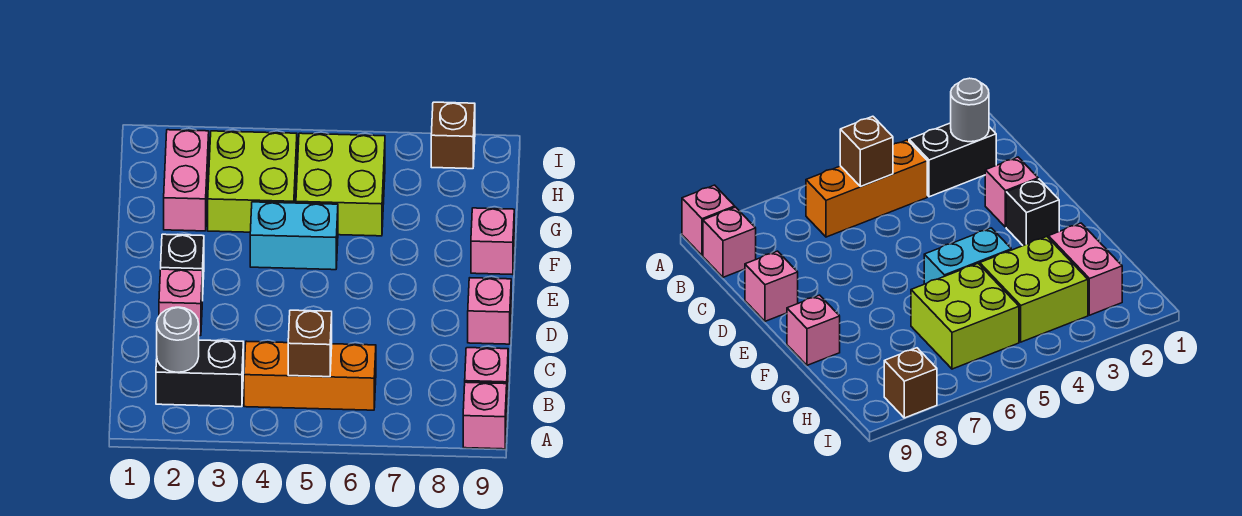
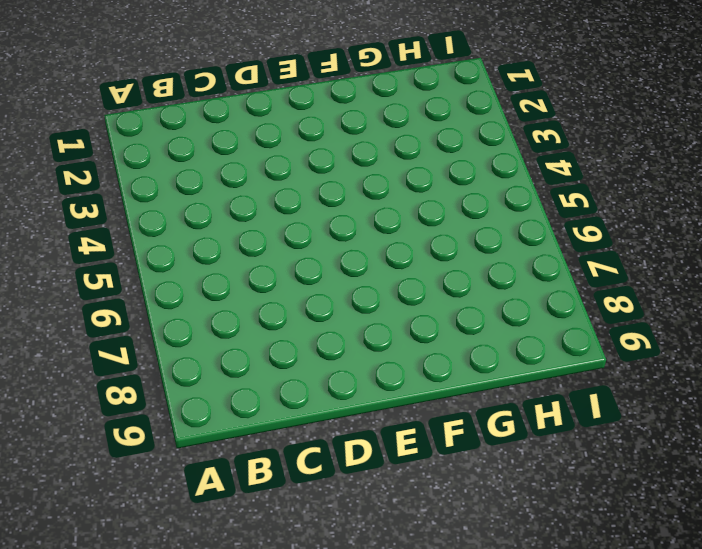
none -> pink 1x1 brick [463,382,507,449]
none -> black 1x2 brick [156,340,244,407]
none -> orange 1x3 brick [244,341,376,410]

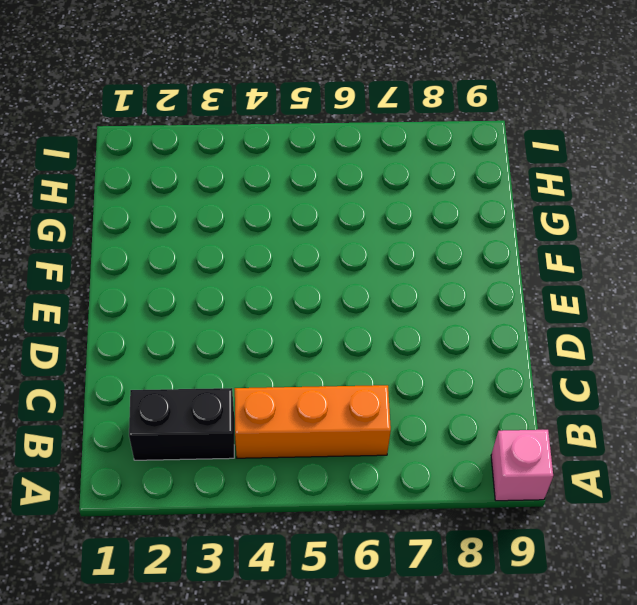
none -> pink 1x1 brick [465,348,508,397]
none -> pink 1x1 brick [159,269,202,336]
none -> pink 1x1 brick [468,278,511,344]

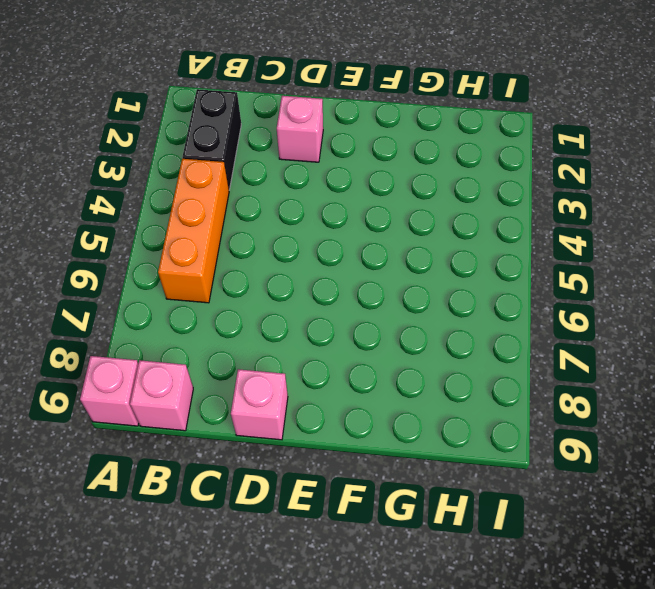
none -> black 1x1 brick [161,234,204,301]
none -> cyan 1x2 brick [250,202,338,270]
none -> pink 1x1 brick [471,208,514,275]

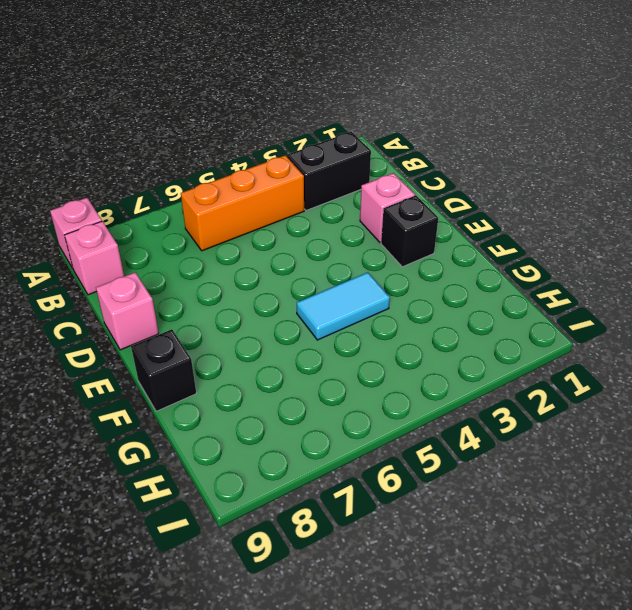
cyan 1x2 tile [297,272,390,340] -> cyan 1x2 brick [250,202,338,270]
black 1x1 brick [131,329,196,411] -> pink 1x1 brick [471,208,514,275]
none -> pink 1x2 brick [164,130,209,231]
none -> lime 2x2 brick [208,131,297,232]
none -> lime 2x2 brick [296,133,385,236]

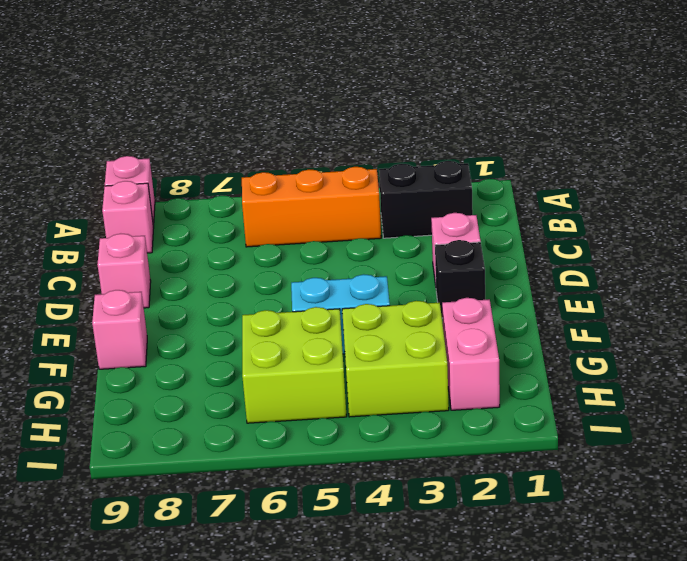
none -> brown 1x1 brick [431,102,475,169]
none -> grey 1x1 round brick [157,307,199,372]
none -> brown 1x1 brick [288,310,332,377]

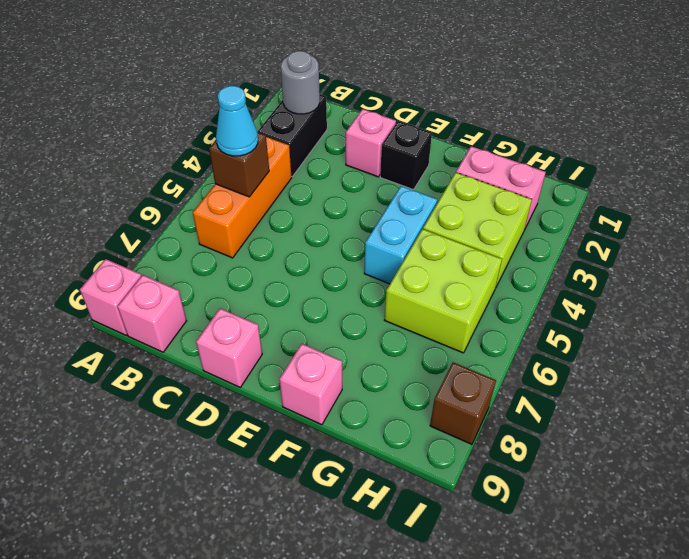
cyan 1x1 cone [216,86,258,156] -> none

